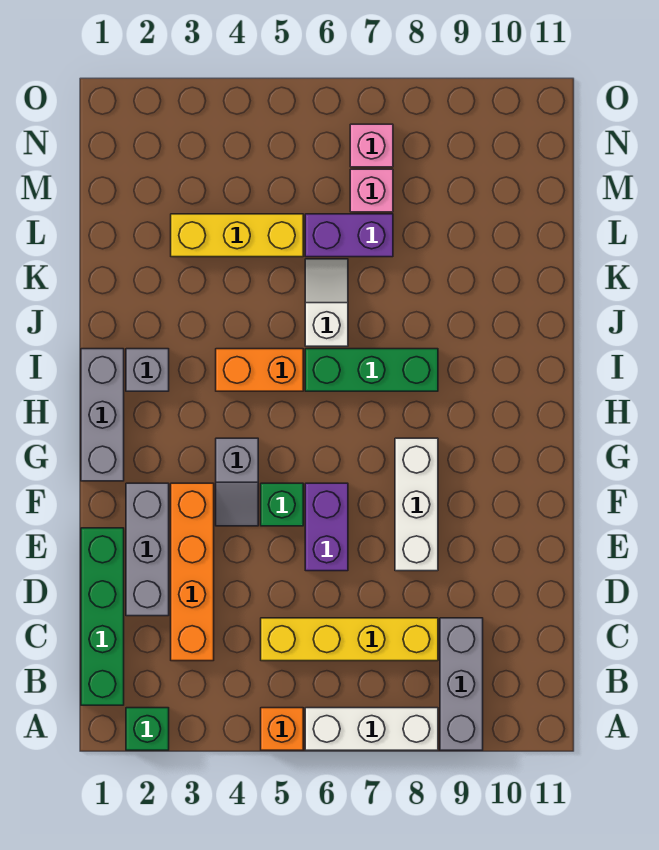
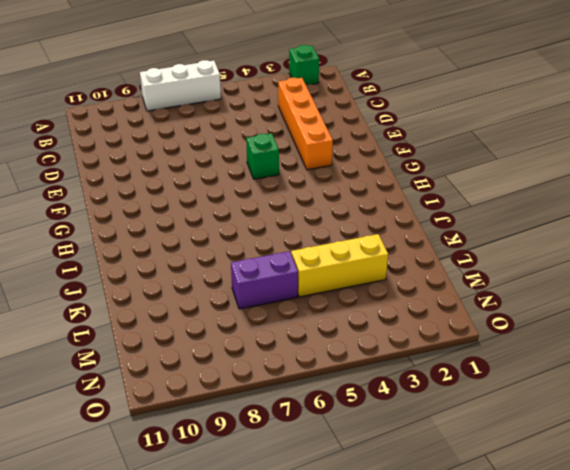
none -> orange 1x1 brick [261,708,303,750]
none -> grey 1x3 brick [440,618,483,750]
none -> green 1x4 brick [81,528,124,705]

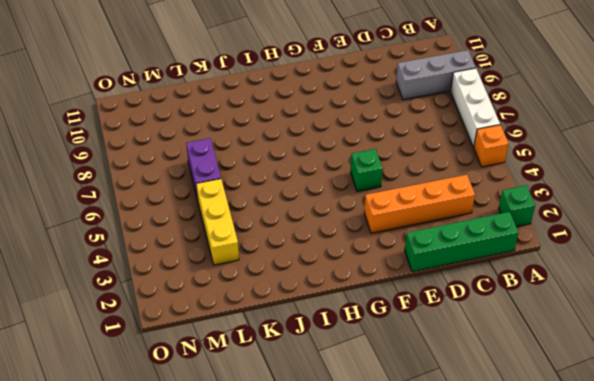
none -> yellow 1x4 brick [261,618,438,661]
none -> grey 1x3 brick [126,483,169,616]
none -> purple 1x2 brick [305,483,348,571]

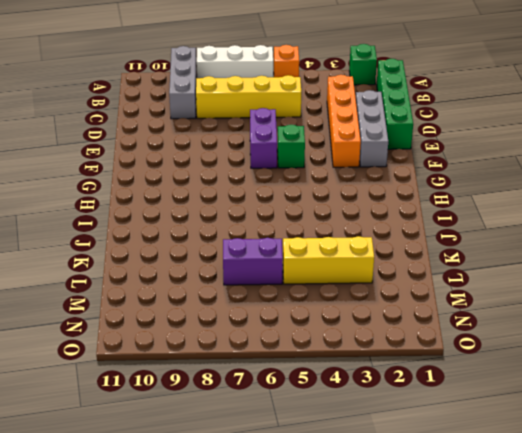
none -> white 1x3 brick [395,438,438,571]
none -> grey 1x2 slope [216,438,258,526]
none -> grey 1x3 brick [81,349,124,481]

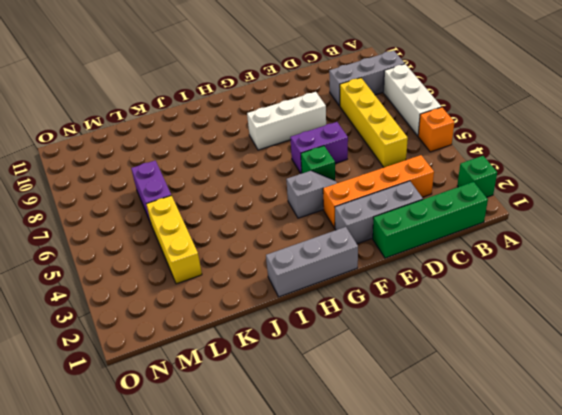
none -> grey 1x1 brick [126,349,169,391]
none -> orange 1x2 brick [216,349,303,391]
none -> green 1x3 brick [305,349,438,391]

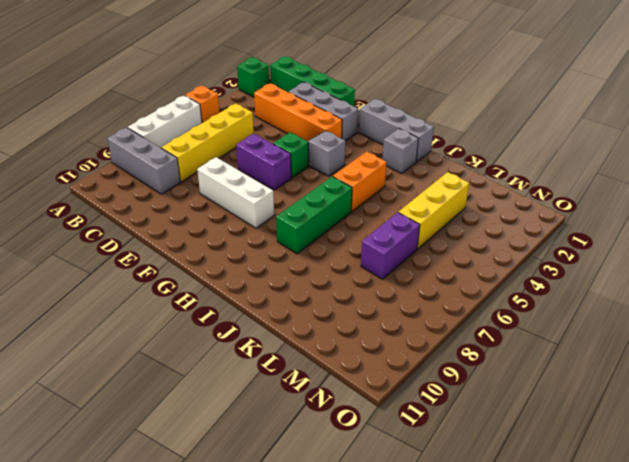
none -> white 1x2 slope [305,259,348,346]
none -> pink 1x1 brick [350,169,393,212]
none -> pink 1x1 brick [350,124,393,167]

